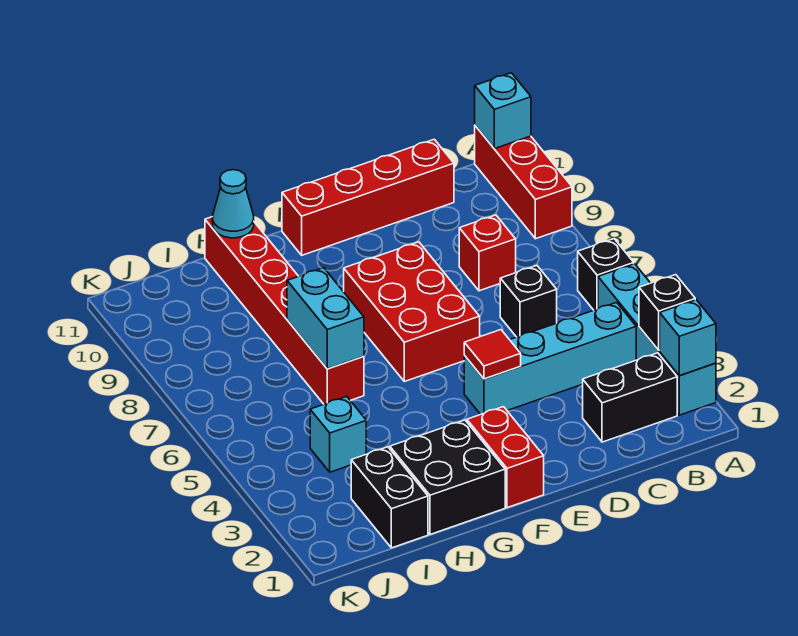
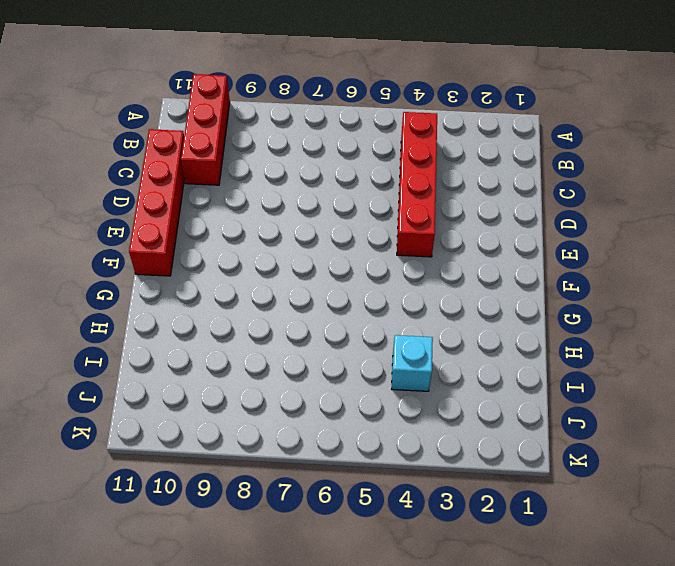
red 1x3 brick [181,74,230,185] -> red 1x3 brick turned to [475,126,572,239]
red 1x4 brick [397,112,437,257] -> cyan 1x4 brick [464,302,636,414]
none -> cyan 1x4 brick [598,264,716,415]
none -> black 1x1 brick [578,239,634,310]
none -> black 1x2 brick [583,353,677,442]

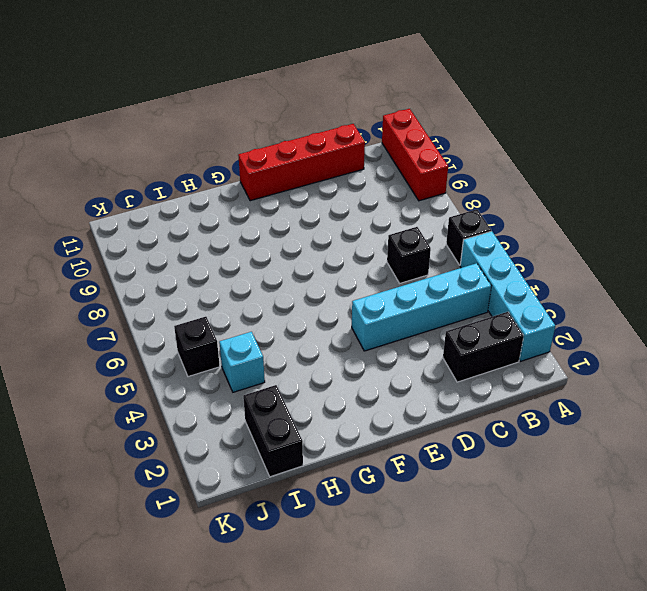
black 1x1 brick [174,317,220,377] -> black 1x1 brick moved to [639,275,695,350]
none -> red 1x1 brick [459,215,516,291]
none -> red 2x3 brick [344,242,480,382]
none -> red 1x2 brick [467,407,544,508]

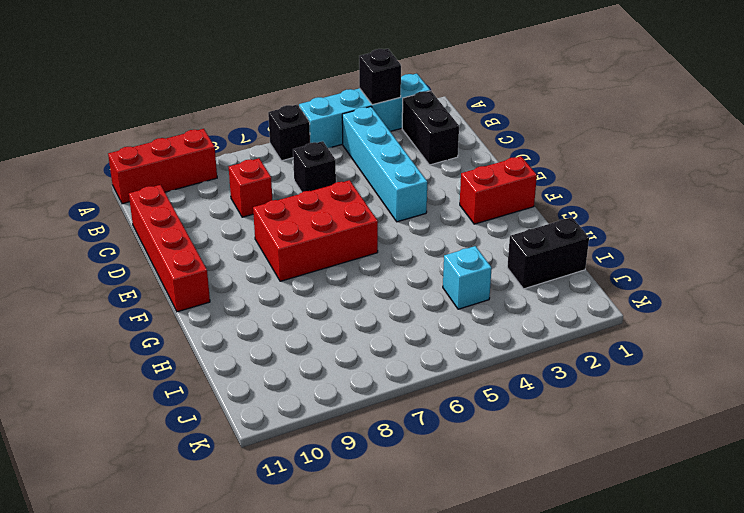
none -> black 2x2 brick [390,420,505,534]
none -> red 1x6 brick [205,217,364,404]
none -> cyan 1x1 brick [660,300,716,376]

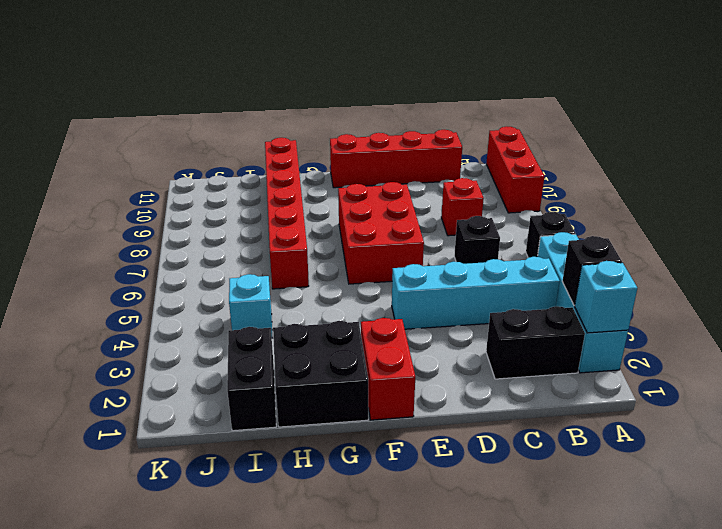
none -> cyan 1x1 brick [475,73,531,149]
none -> red 1x1 tile [464,330,521,379]
none -> cyan 1x2 brick [287,268,364,369]

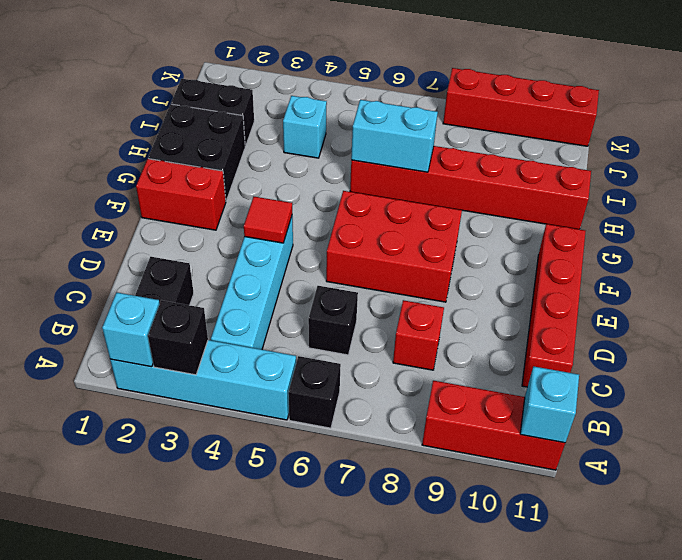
red 1x4 brick [443,68,599,146] -> none
none -> cyan 1x1 cone [212,170,254,238]

